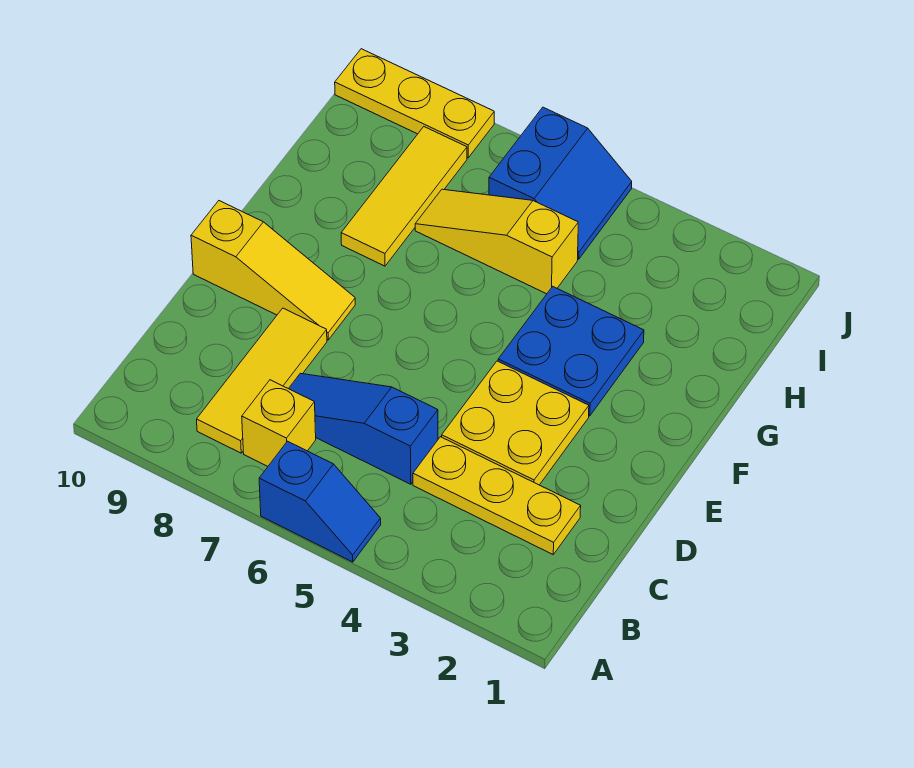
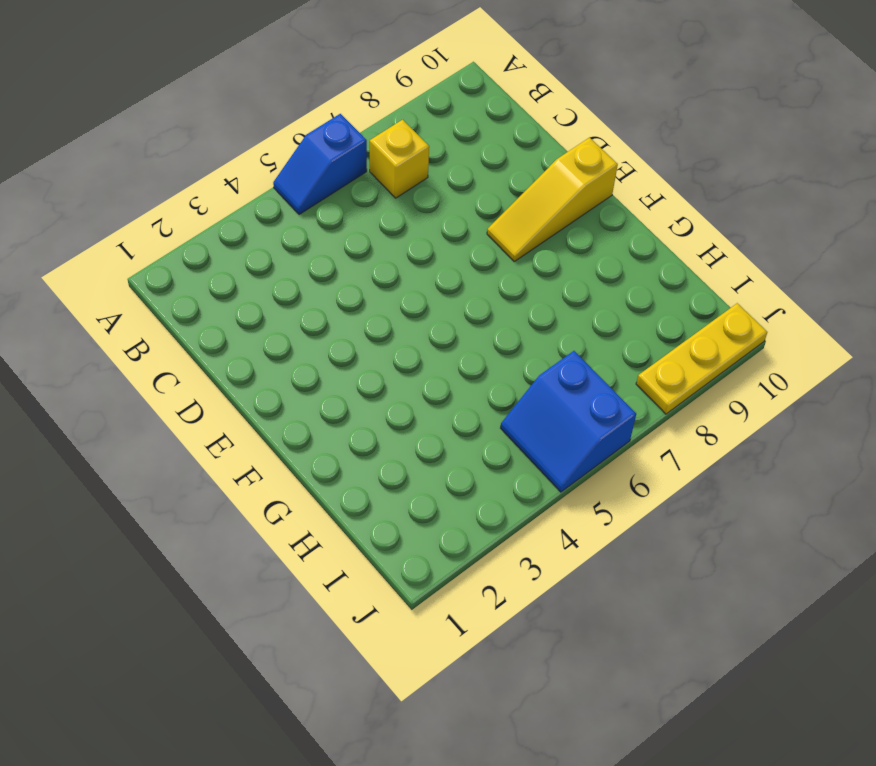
none -> yellow 1x3 tile [197,308,327,453]
none -> yellow 1x3 plate [413,437,581,554]
none -> blue 1x3 slope [289,373,438,484]

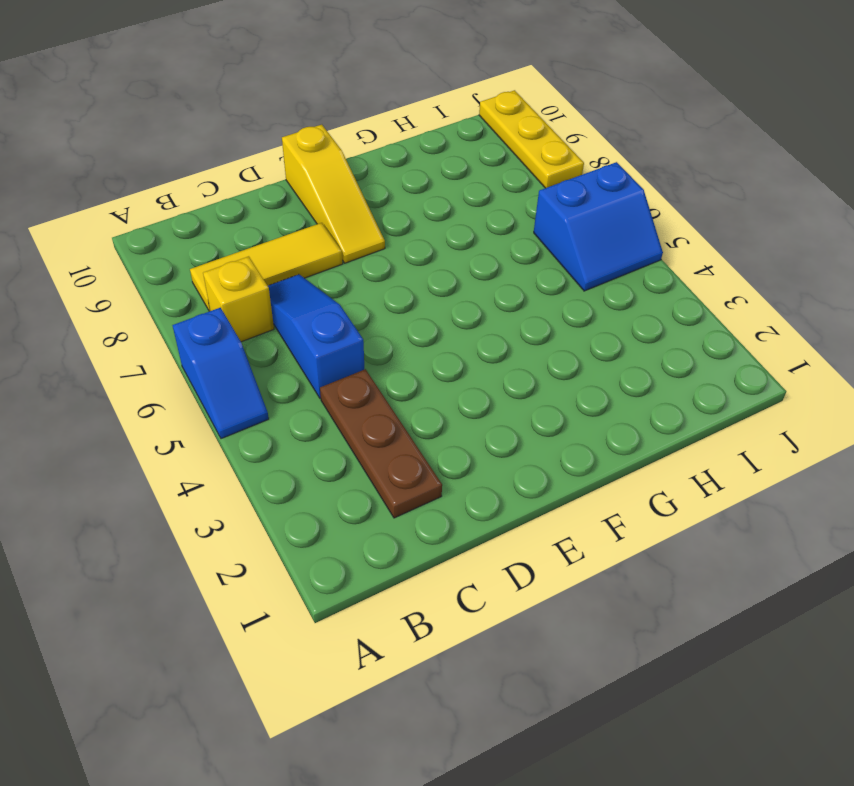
brown 1x3 plate [320,369,442,518] -> yellow 1x3 plate [413,437,581,554]
none -> yellow 2x2 plate [442,361,589,485]
none -> blue 2x2 plate [498,287,644,416]
none -> yellow 1x3 tile [341,127,467,266]

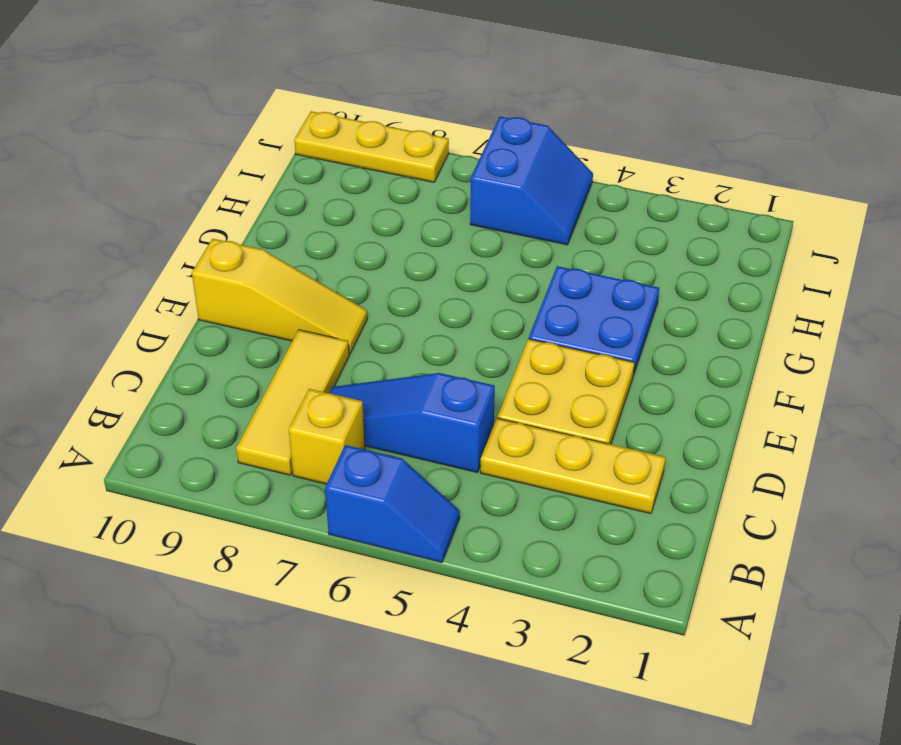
none -> yellow 1x3 tile [341,127,467,266]
none -> yellow 1x3 slope [415,189,578,294]

